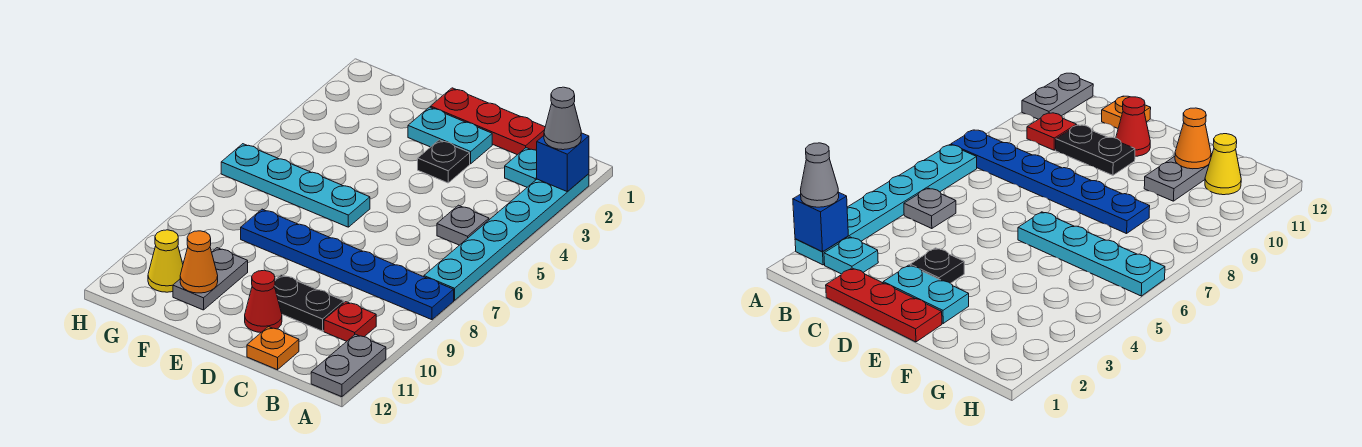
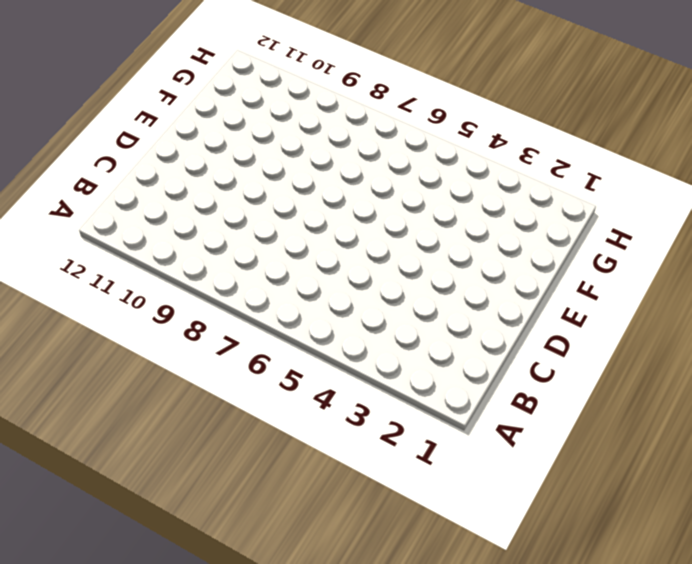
none -> cyan 1x6 plate [424,174,589,300]
none -> blue 1x6 plate [241,209,454,320]
none -> grey 1x2 plate [311,334,386,397]

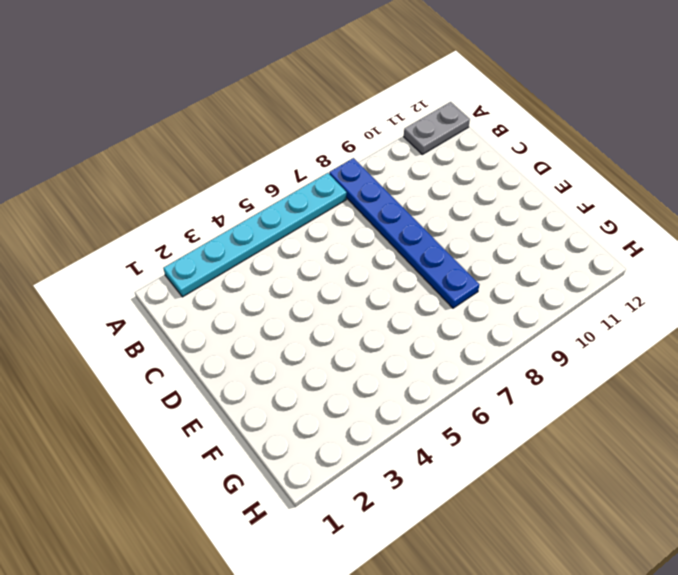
none -> cyan 1x1 plate [505,148,537,187]
none -> grey 1x1 plate [437,205,489,245]
none -> red 1x1 plate [324,302,376,341]

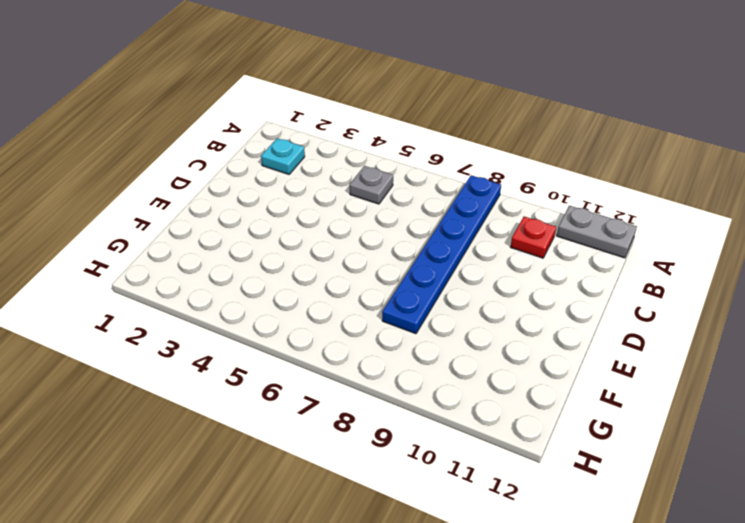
none -> cyan 1x6 plate [424,174,589,300]
none -> red 1x3 plate [431,88,545,155]
none -> black 1x2 plate [275,275,344,331]

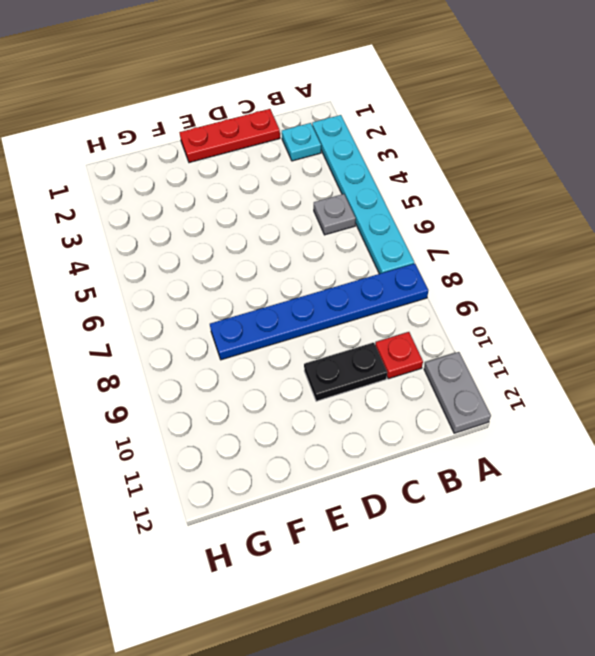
none -> orange 1x1 plate [247,327,299,370]
none -> cyan 1x2 plate [408,107,492,164]
none -> black 1x1 plate [418,140,470,183]

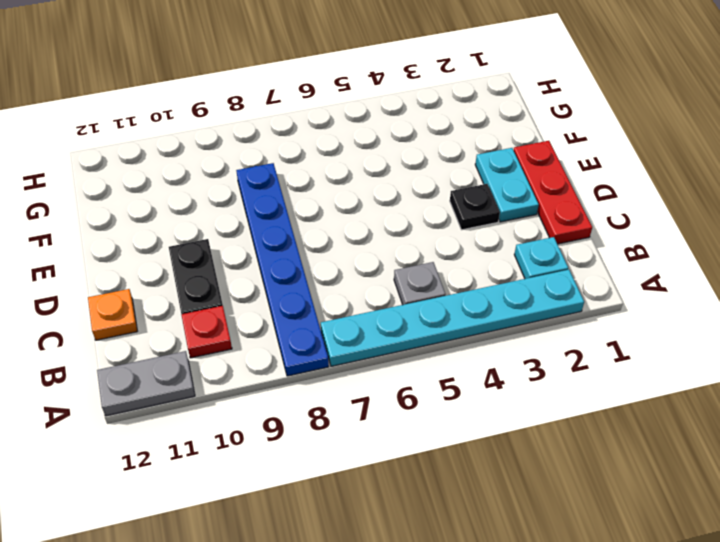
none -> red 1x1 cone [245,270,282,332]
none -> cyan 1x4 plate [221,144,370,227]
none -> grey 1x2 plate [173,248,248,310]

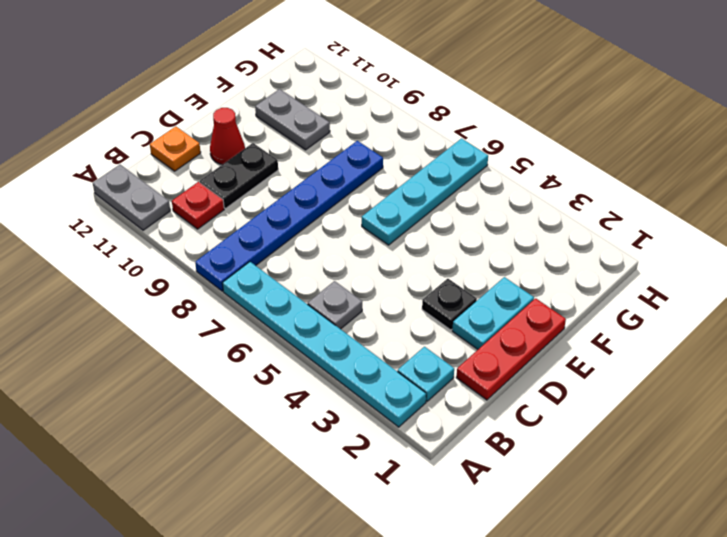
none -> yellow 1x1 cone [148,230,183,292]
none -> blue 1x1 brick [537,133,589,192]
none -> orange 1x1 cone [180,231,218,293]

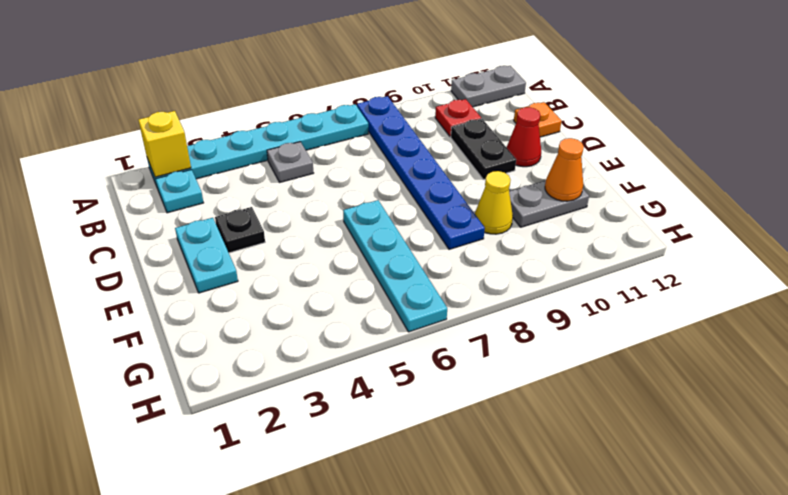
yellow 1x1 brick [139,111,191,177] -> blue 1x1 brick [537,133,589,192]
yellow 1x1 cone [475,171,513,234] -> yellow 1x1 cone moved to [148,230,183,292]
none -> red 1x3 plate [431,88,545,155]
none -> grey 1x1 cone [544,87,581,150]

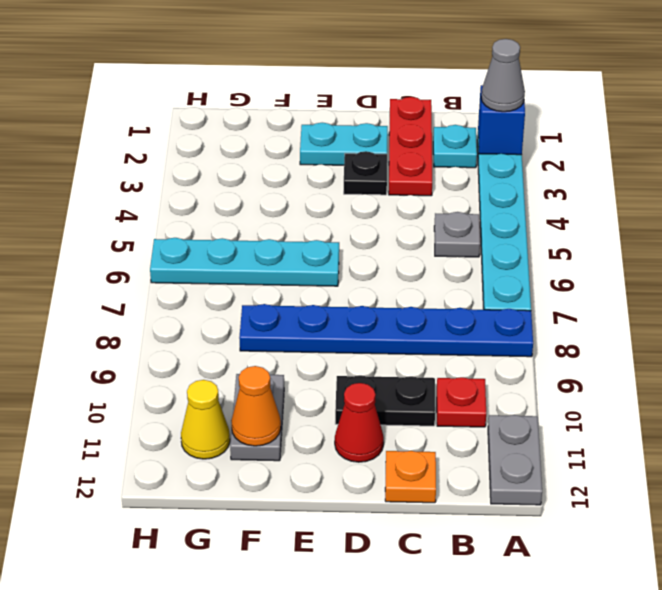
red 1x3 plate [389,97,432,196] -> red 1x3 plate turned to [431,88,545,155]

